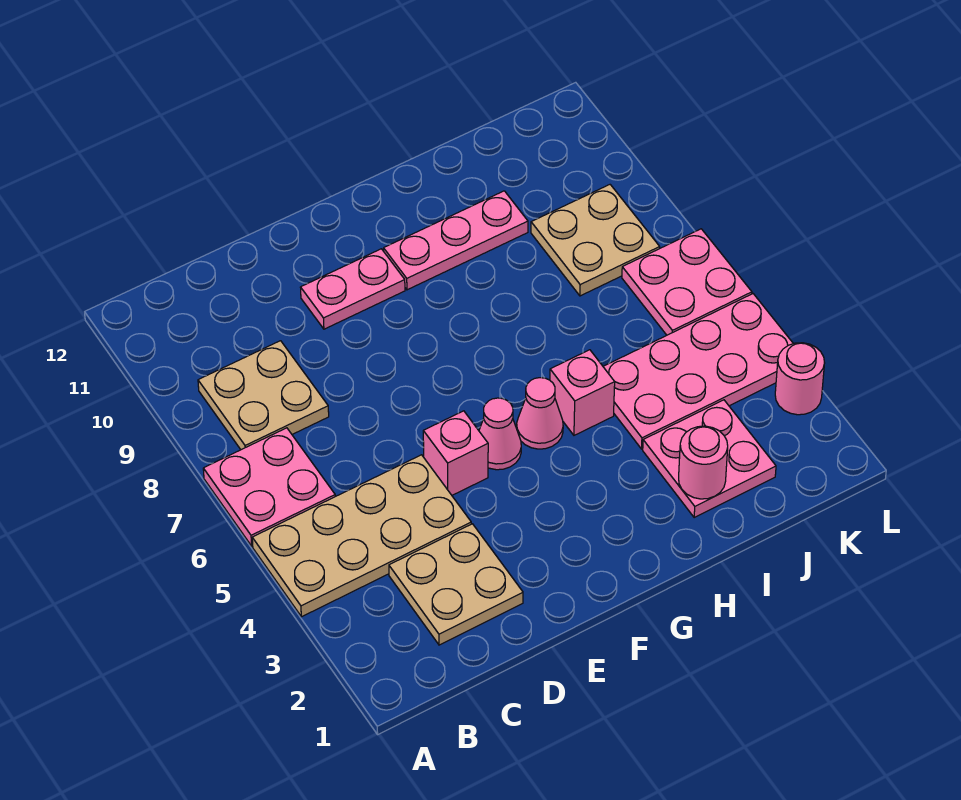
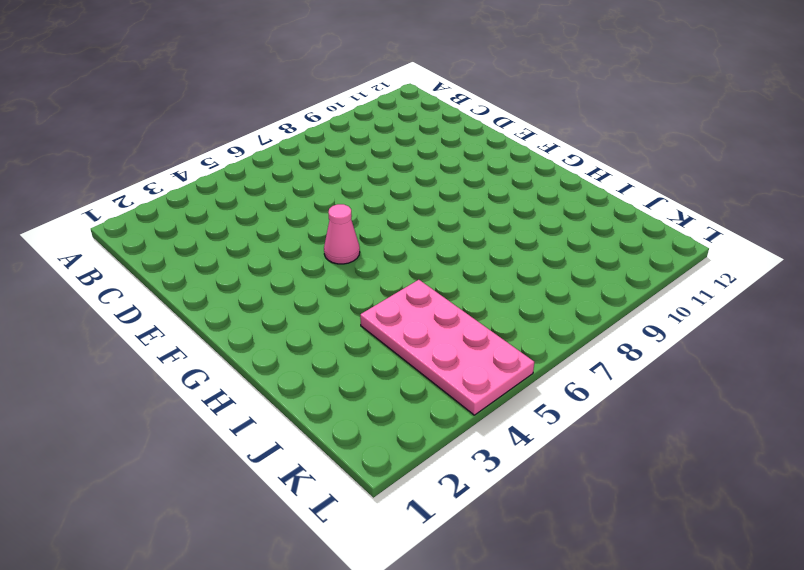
none -> tan 2x4 plate [252,455,471,617]
none -> pink 2x2 plate [203,428,335,546]
none -> tan 2x2 plate [198,341,329,450]

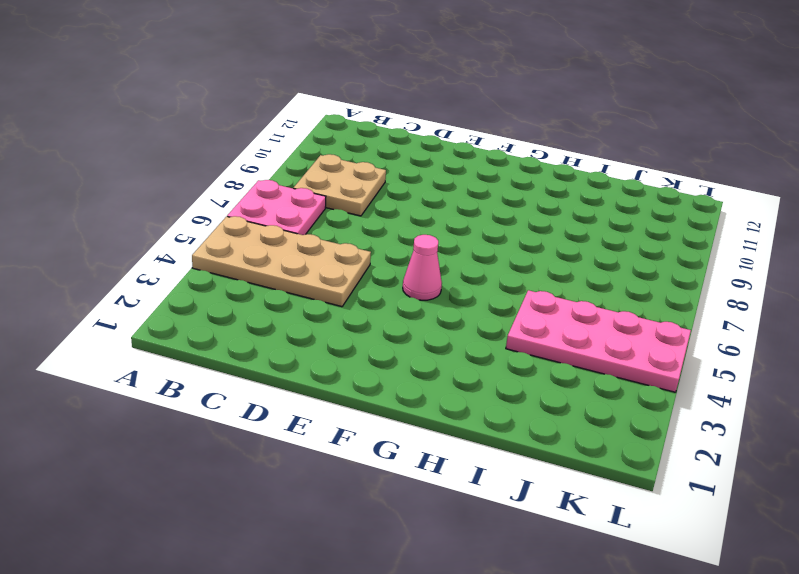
none -> tan 2x2 plate [389,524,523,645]
none -> pink 1x1 brick [423,411,488,495]
none -> pink 1x2 plate [300,249,405,329]

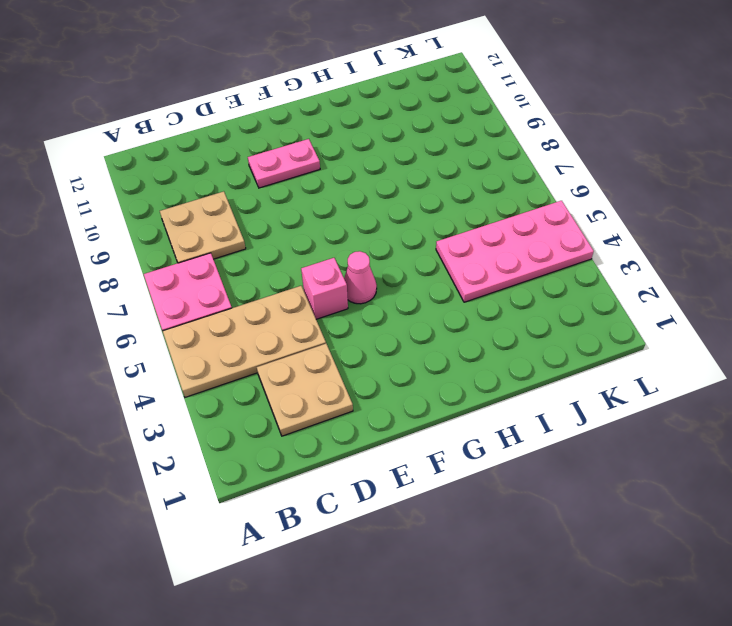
none -> pink 1x1 cone [517,378,563,449]
none -> pink 1x3 plate [384,191,528,290]
none -> pink 1x1 brick [550,350,615,435]

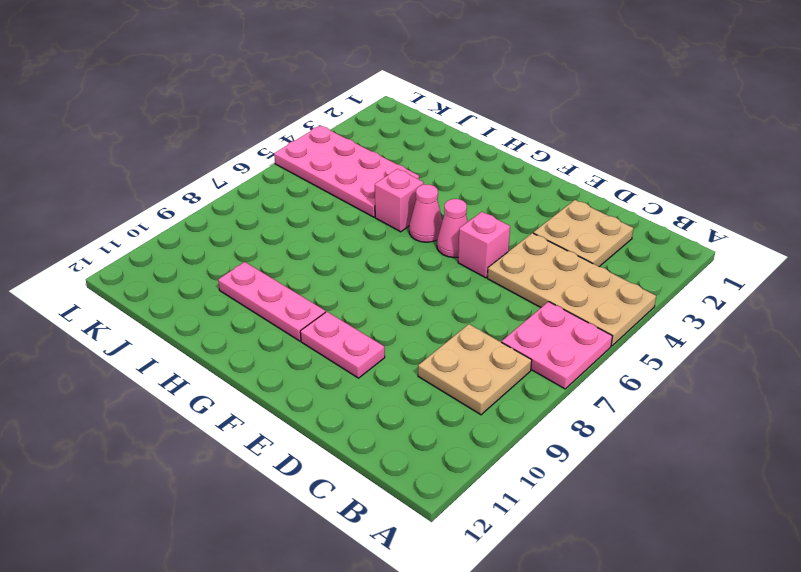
none -> pink 2x2 plate [643,400,776,517]
none -> tan 2x2 plate [531,185,660,296]
none -> pink 2x2 plate [622,229,752,335]

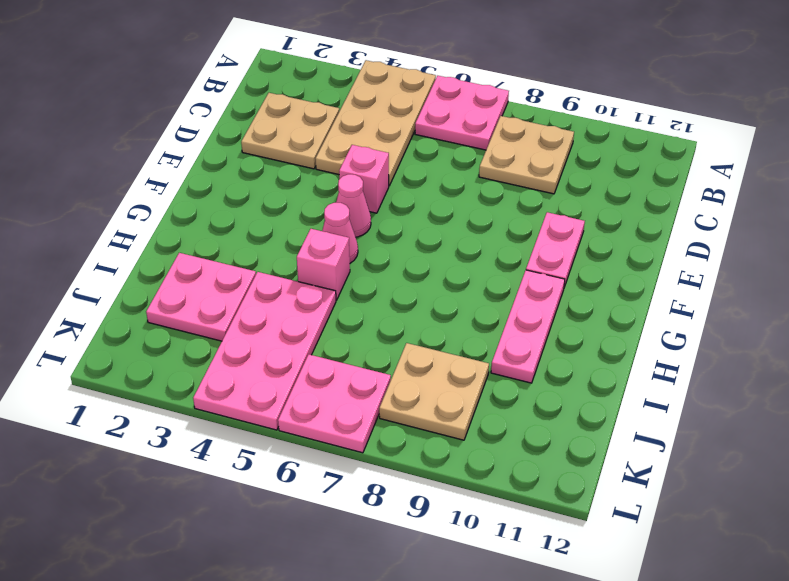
none -> pink 1x1 round brick [775,343,825,415]
none -> pink 1x1 round brick [679,426,728,499]

